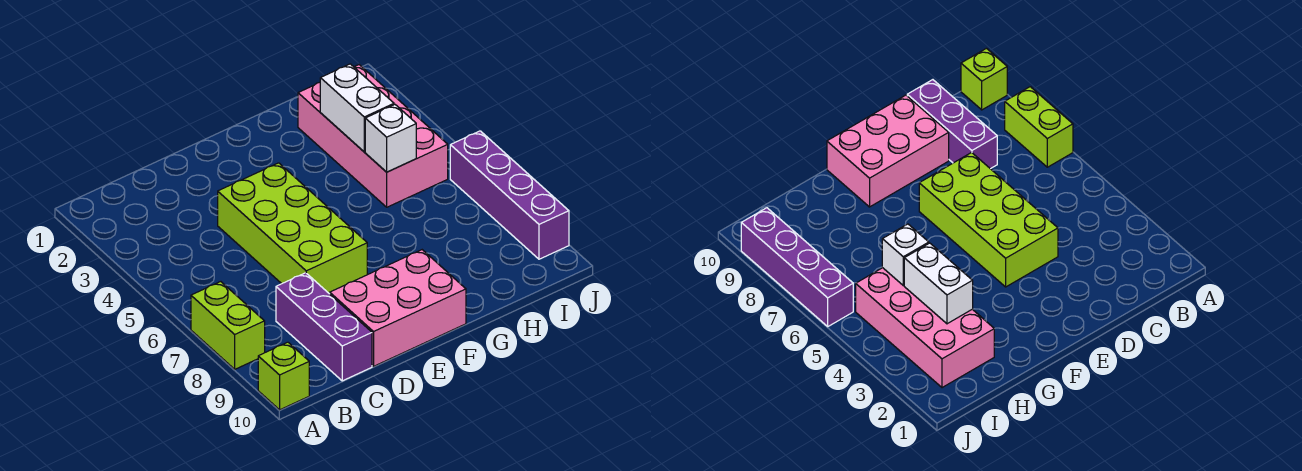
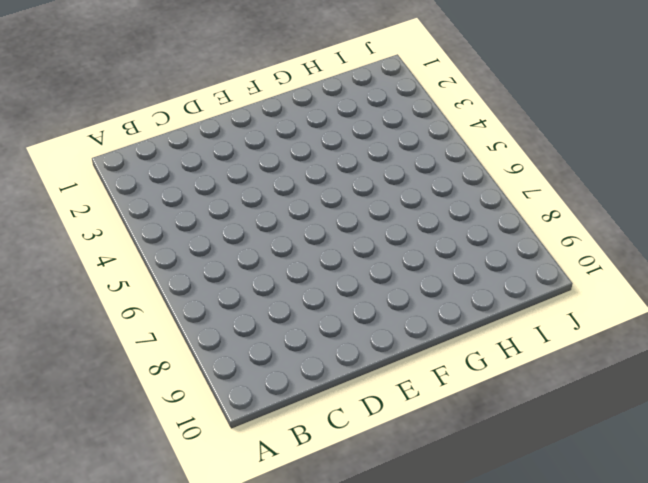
none -> lime 1x2 brick [191,282,265,369]
none -> lime 1x1 brick [258,342,309,410]

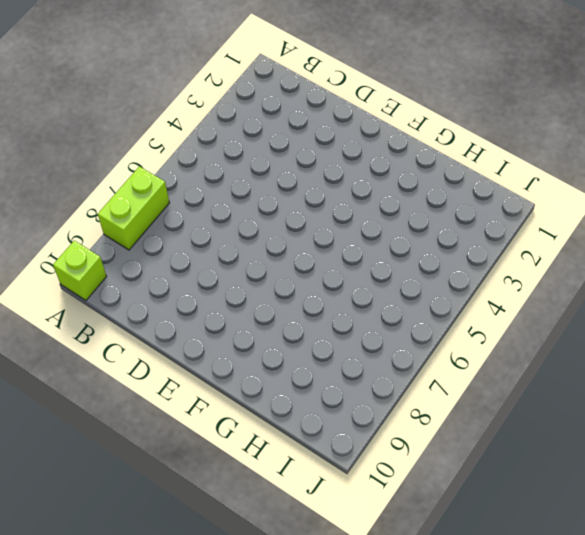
none -> purple 1x3 brick [276,273,372,381]
none -> lime 2x4 brick [218,163,367,294]

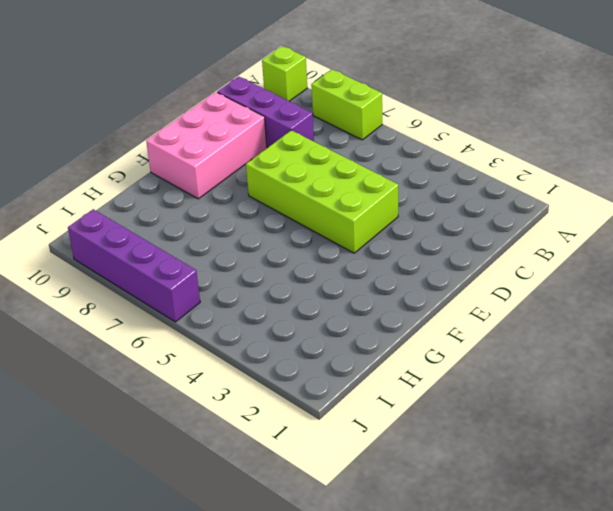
none -> pink 2x4 brick [298,65,448,207]
none -> white 1x2 brick [320,64,394,152]

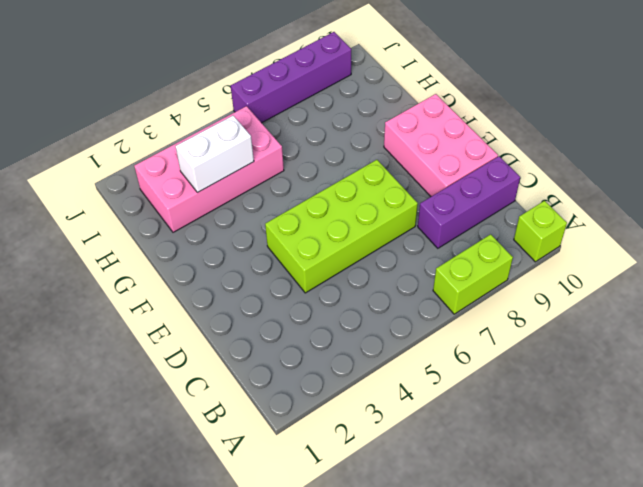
none -> white 1x1 brick [365,105,416,172]

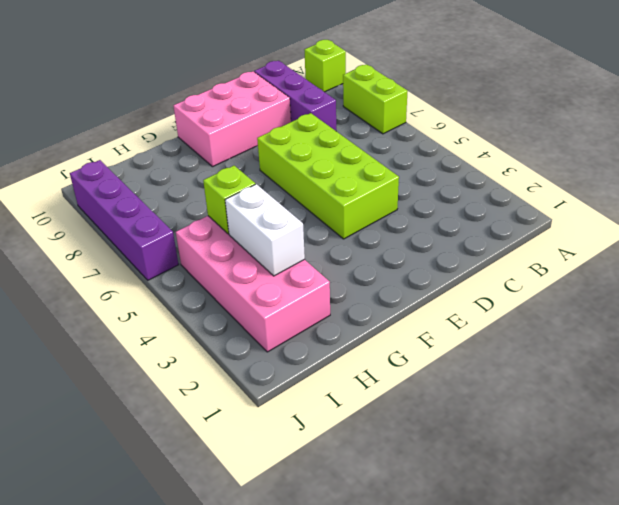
lime 1x1 brick [203,166,255,234] -> white 1x1 brick [365,105,416,172]

